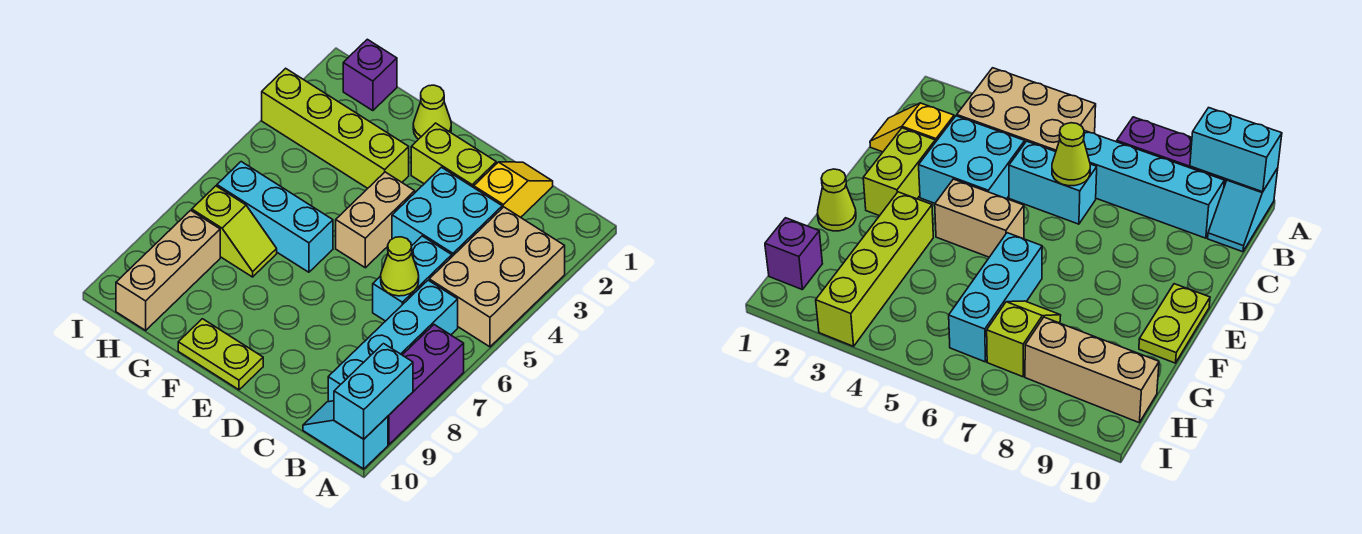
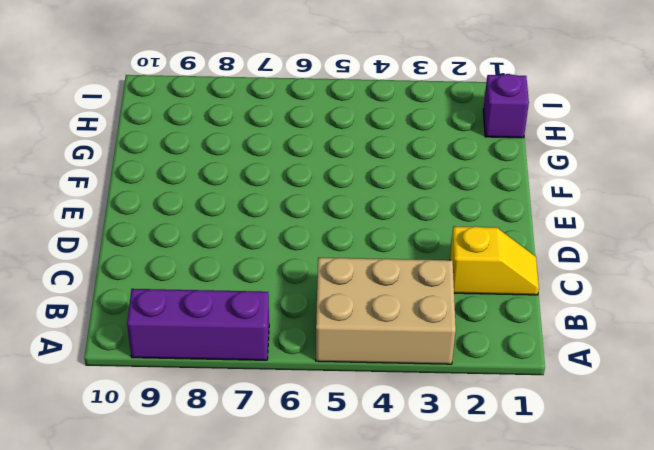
none -> cyan 1x2 slope [303,401,388,469]
none -> cyan 1x4 brick [328,280,458,402]
none -> cyan 2x2 brick [392,167,502,256]

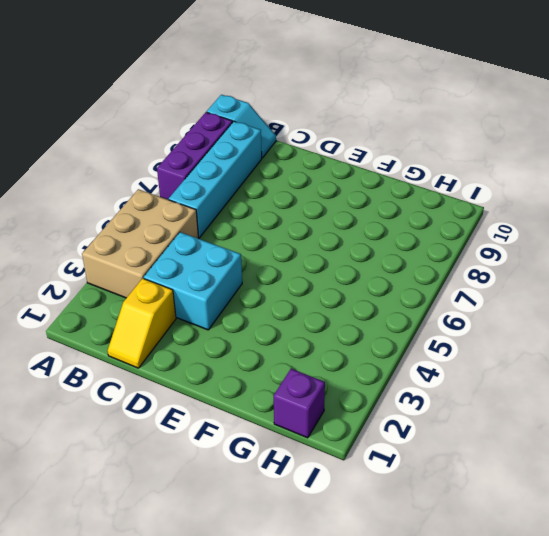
none -> cyan 1x2 brick [373,236,452,321]
none -> lime 1x2 brick [411,123,496,187]
none -> tan 1x2 brick [336,172,415,268]

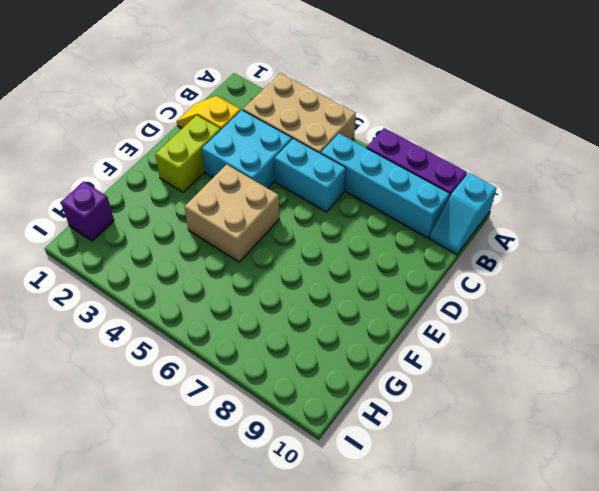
tan 2x2 brick [185,164,280,262] -> tan 1x2 brick [336,172,415,268]
none -> lime 1x2 plate [178,319,263,390]
none -> lime 1x1 cone [413,85,451,139]
none -> lime 1x4 brick [262,68,409,188]

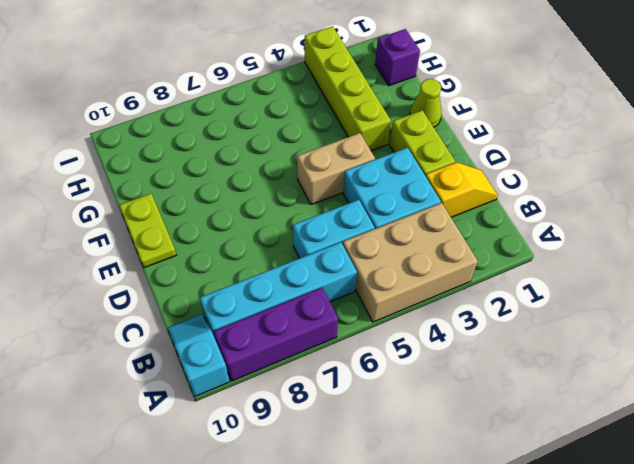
none -> cyan 1x3 brick [217,162,333,272]
none -> lime 1x2 slope [192,186,277,277]
none -> tan 1x3 brick [116,210,220,330]

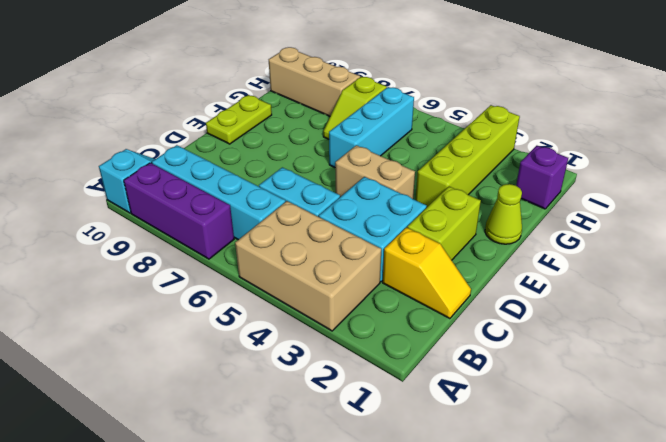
none -> cyan 1x2 brick [334,344,413,439]
none -> lime 1x1 cone [381,237,419,296]

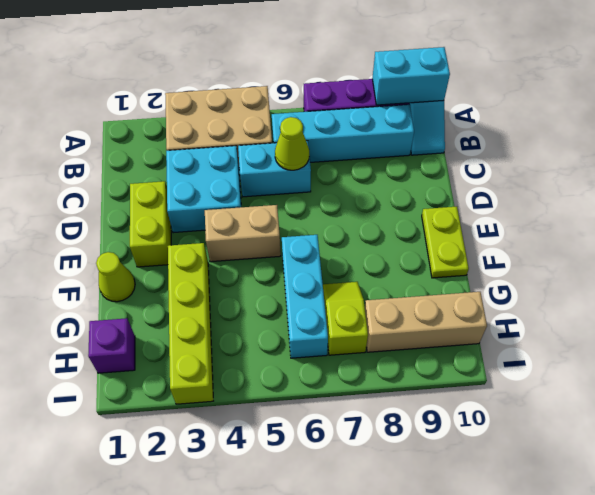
none -> yellow 1x2 slope [474,162,553,217]

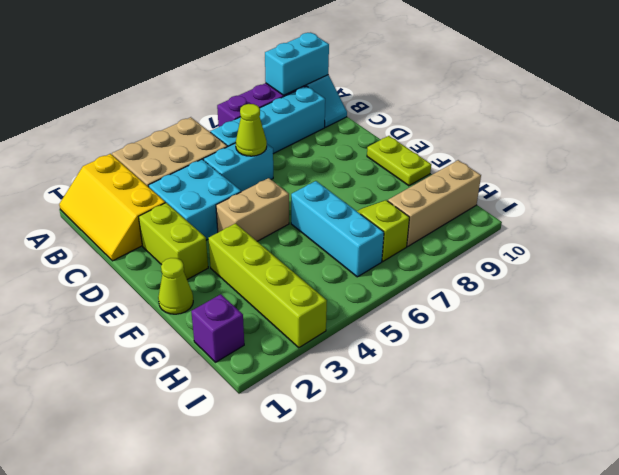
yellow 2x3 slope [59,154,165,261] -> yellow 1x2 slope [474,162,553,217]

